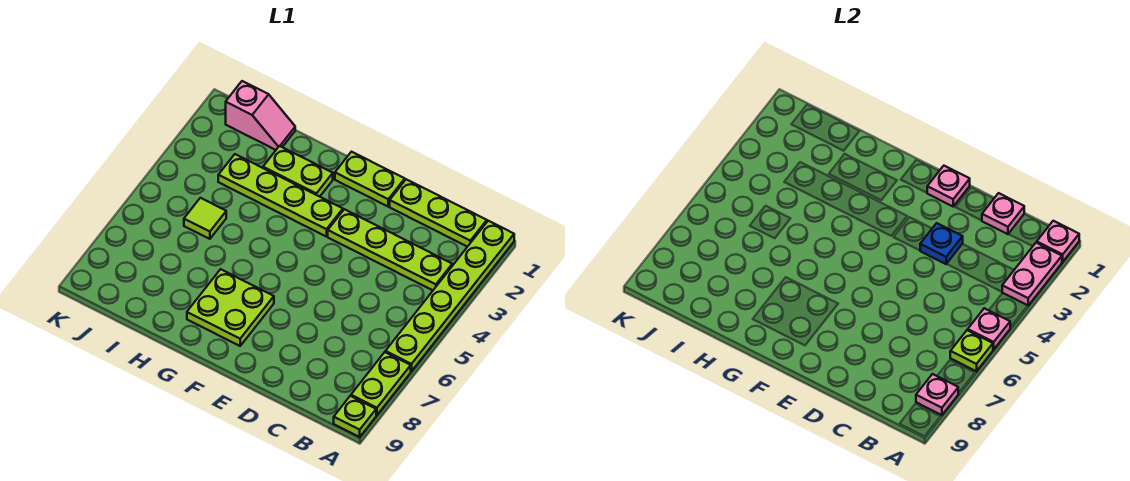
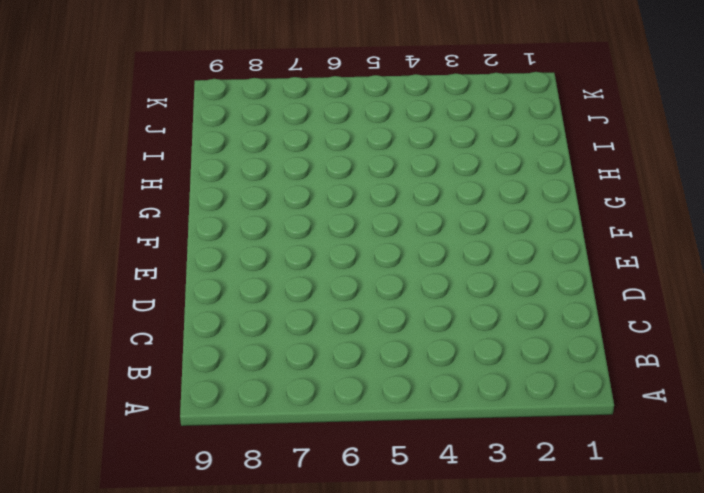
none -> lime 1x6 plate [385,221,514,371]
none -> lime 1x2 plate [351,352,411,415]
none -> lime 1x1 plate [334,396,376,437]

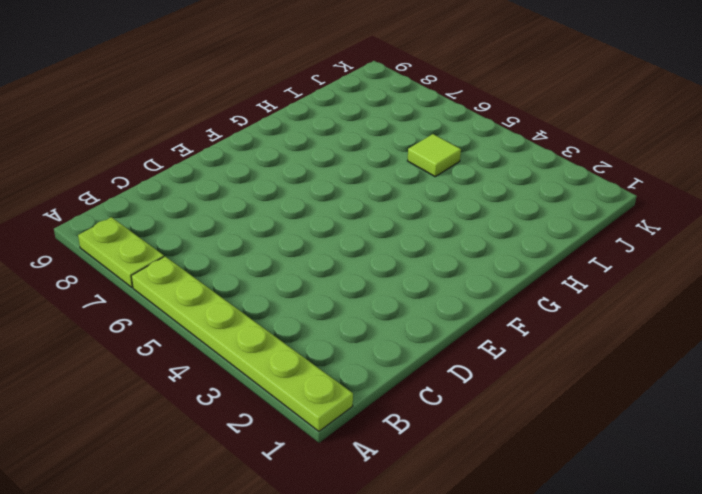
none -> lime 1x1 plate [334,396,376,437]
none -> lime 1x3 plate [390,179,487,247]
none -> lime 1x4 plate [328,209,452,290]

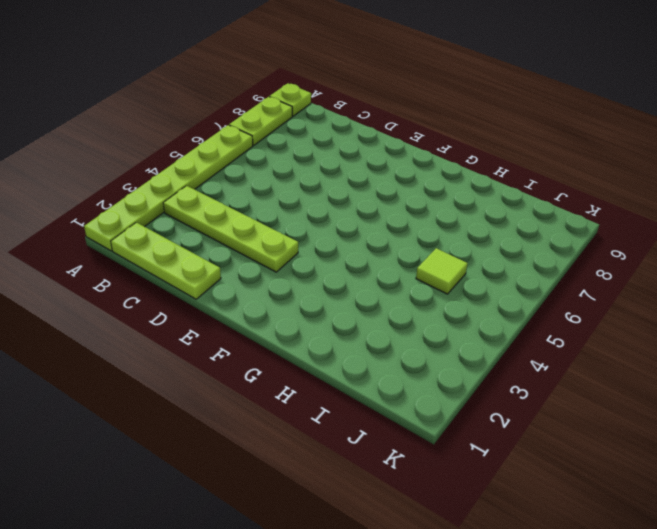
none -> lime 1x2 plate [335,152,405,206]
none -> lime 1x4 plate [218,154,343,237]
none -> lime 2x2 plate [187,269,274,346]

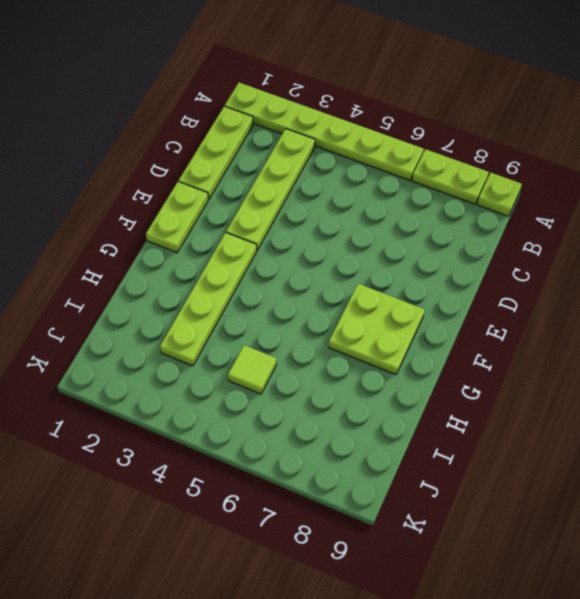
none -> lime 1x2 plate [263,146,333,197]
none -> pink 1x2 slope [226,81,295,150]
none -> pink 1x1 plate [1037,221,1079,262]

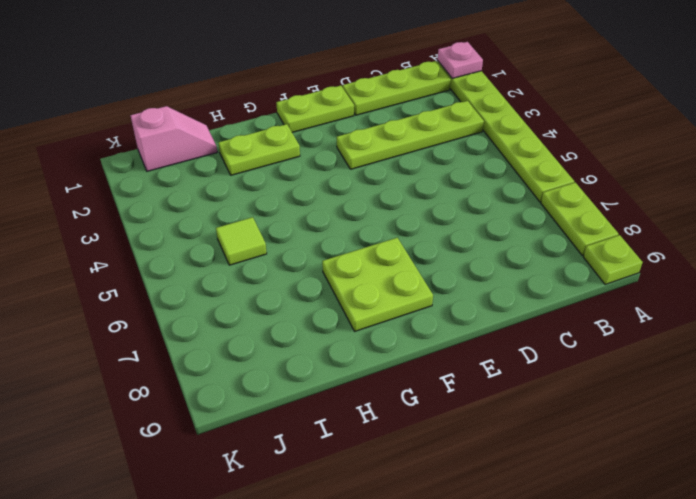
none -> lime 1x4 plate [218,154,343,237]
none -> pink 1x2 plate [1002,243,1062,305]
none -> pink 1x1 plate [968,308,1010,350]

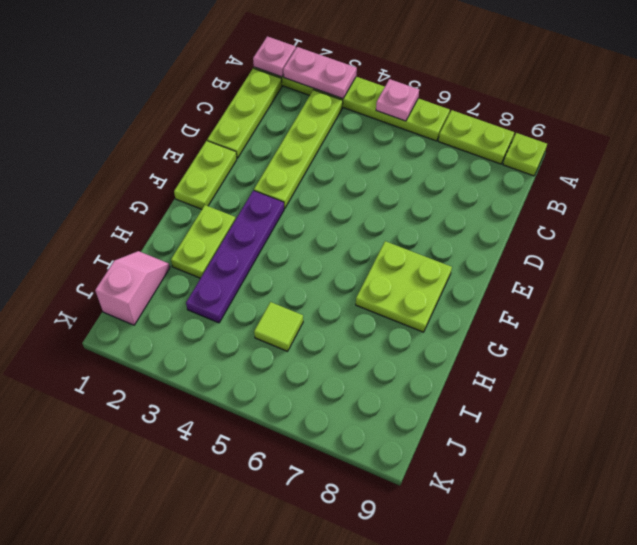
purple 1x4 plate [186,191,284,323] -> lime 1x4 plate [218,154,343,237]
none -> lime 1x1 plate [950,330,993,371]
none -> pink 1x1 plate [916,374,958,415]
none -> pink 1x1 plate [982,193,1024,234]

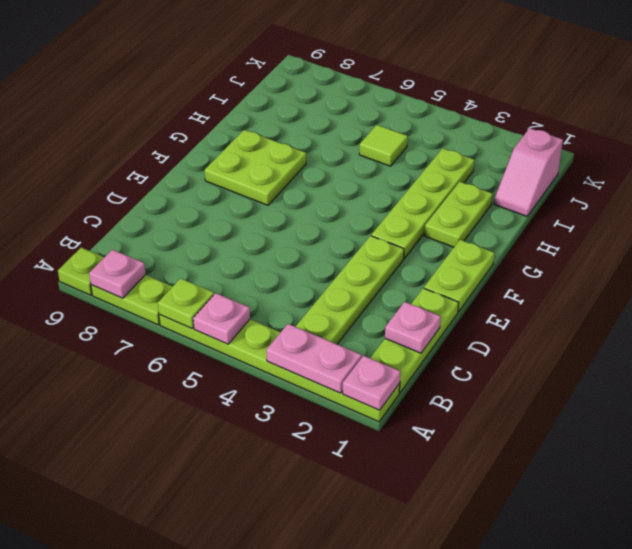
none -> blue 1x1 plate [920,223,963,264]
none -> pink 1x1 plate [927,166,970,206]

